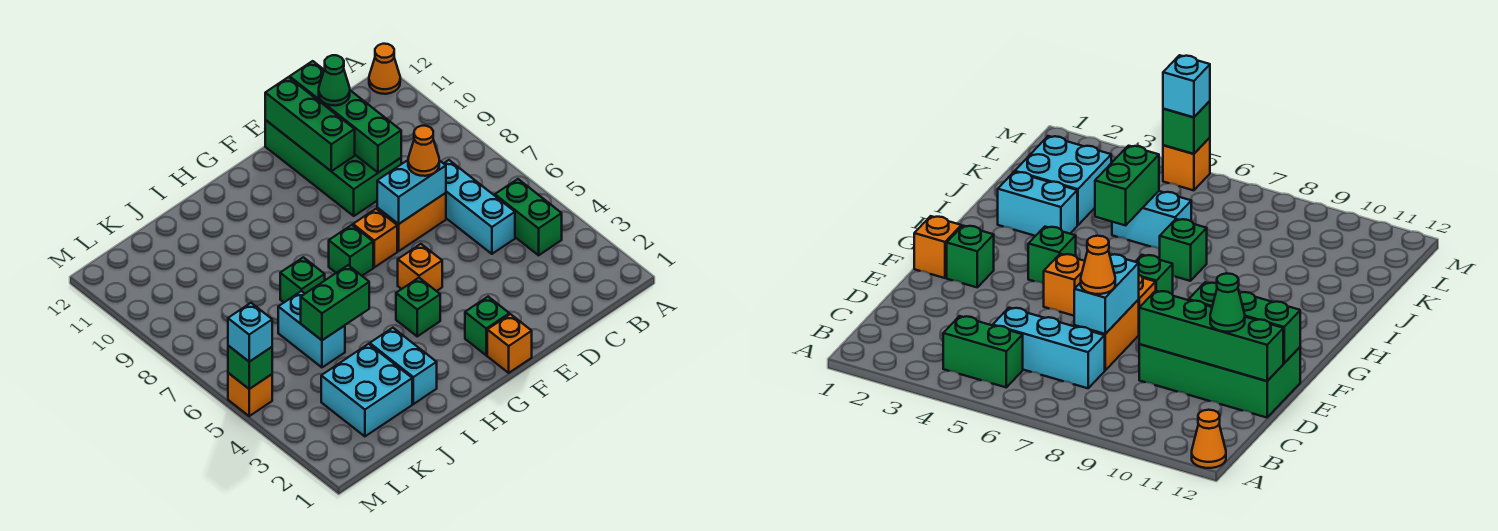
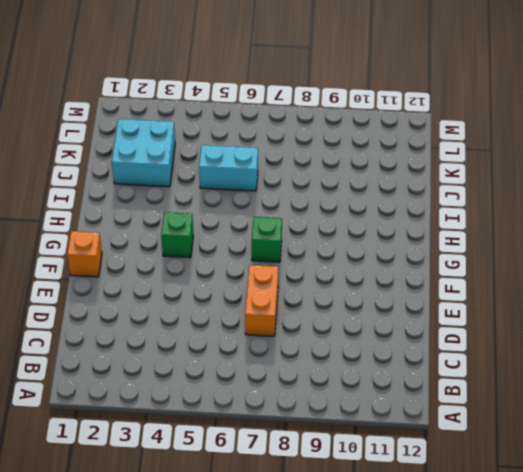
none -> orange 1x1 cone [369,44,400,94]
none -> green 1x2 brick [495,179,562,255]
none -> cyan 1x3 brick [444,160,515,254]

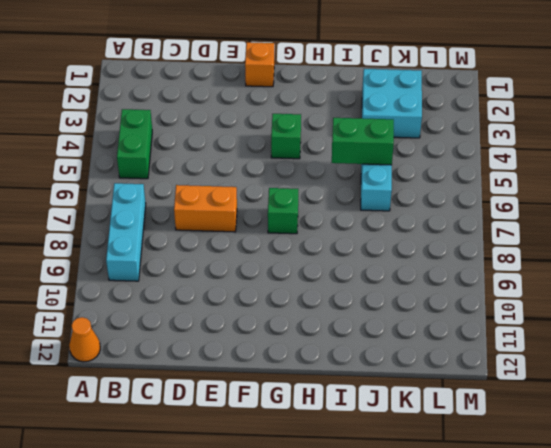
cyan 1x3 brick [106,183,146,281] -> cyan 1x3 brick moved to [444,160,515,254]
none -> green 2x4 brick [265,120,401,216]
none -> green 1x1 brick [465,297,509,355]
none -> orange 1x1 brick [398,244,442,291]

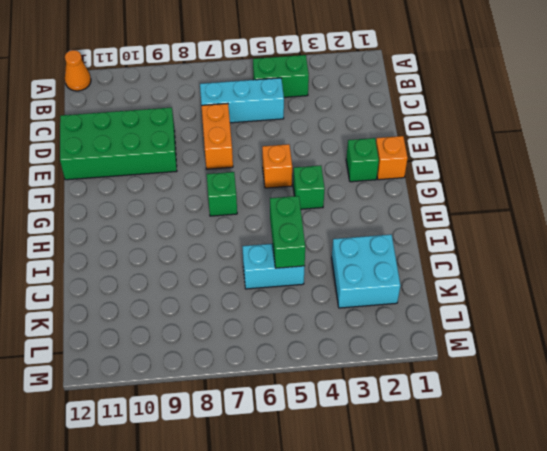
none -> orange 1x1 brick [353,209,397,267]
none -> cyan 1x2 brick [370,328,437,404]
none -> green 1x1 brick [280,257,325,302]

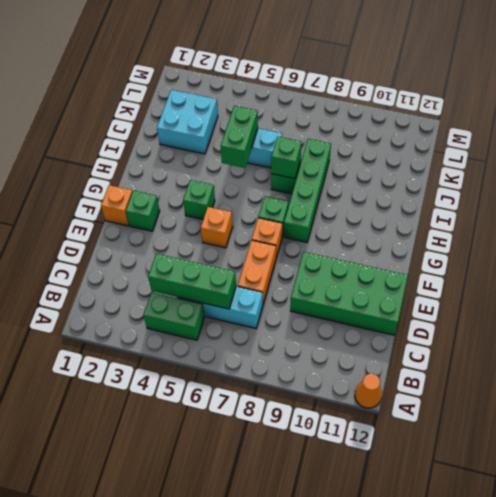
green 1x3 brick [148,254,236,309] -> green 1x3 brick moved to [265,77,355,171]
green 1x4 brick [284,139,331,243] -> green 1x4 brick turned to [290,61,401,173]
green 1x1 brick [271,137,302,179] -> green 1x1 brick moved to [228,346,272,389]
none -> cyan 1x2 brick [370,328,437,404]
none -> orange 1x1 brick [228,373,272,416]
none -> cyan 1x2 brick [377,160,446,224]

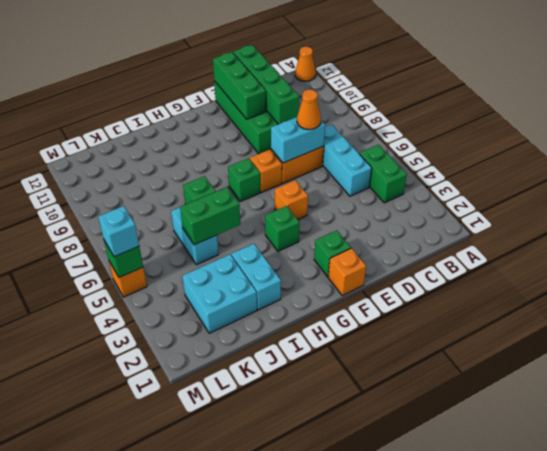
none -> green 1x1 cone [319,55,350,106]

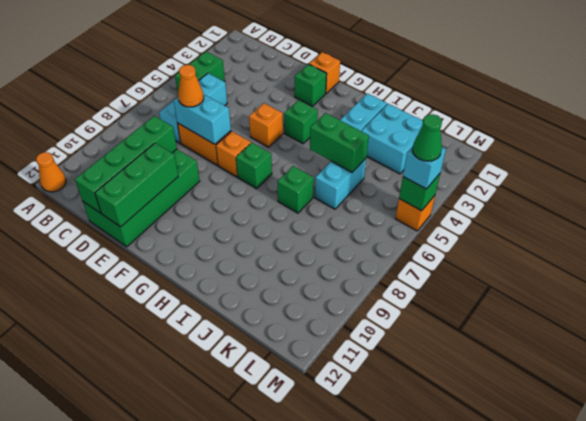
green 1x1 cone [412,114,442,161] -> green 1x1 cone moved to [319,55,350,106]

